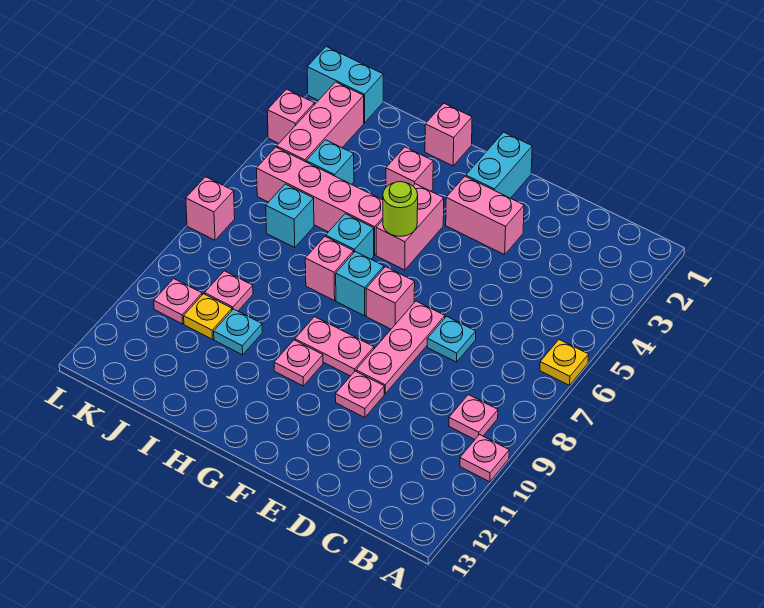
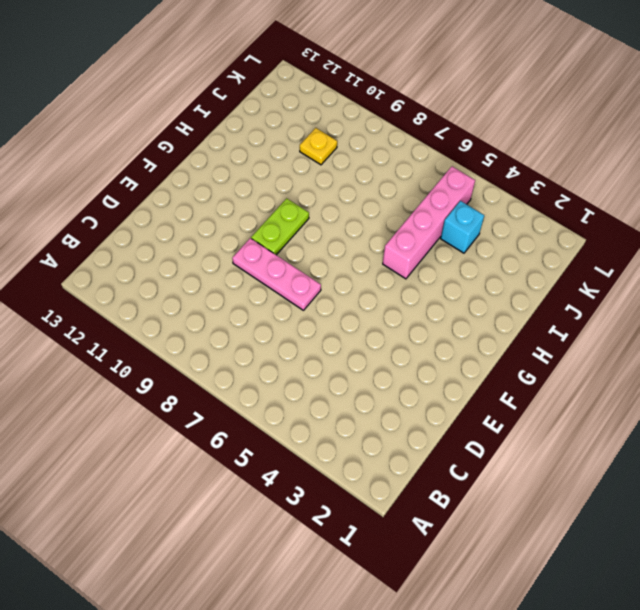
lime 1x2 plate [251,198,309,255] -> pink 1x2 plate [295,317,374,376]
none -> yellow 1x1 plate [540,340,589,385]
none -> pink 1x1 plate [460,435,509,482]
none -> pink 1x1 plate [449,395,498,439]

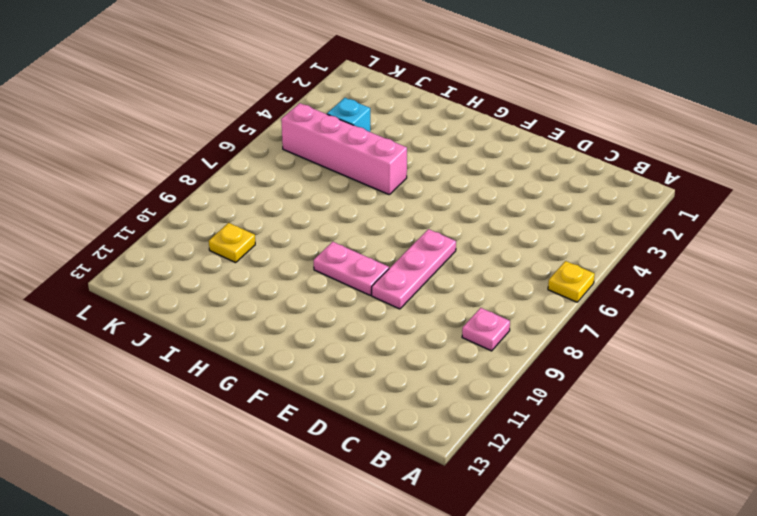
none -> pink 1x1 plate [460,435,509,482]
none -> cyan 1x1 plate [427,316,476,362]
none -> pink 1x2 brick [446,176,524,255]

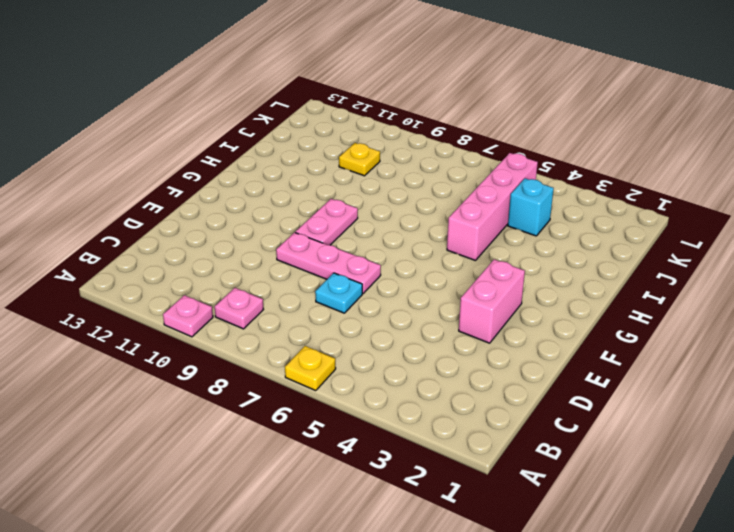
none -> pink 1x1 plate [335,371,384,418]
none -> cyan 1x2 brick [466,132,532,198]
none -> pink 1x1 brick [366,267,415,329]

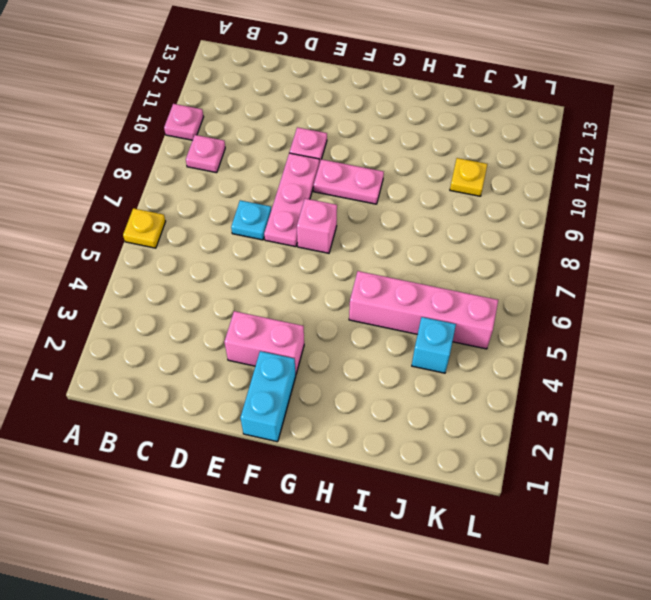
none -> pink 1x2 brick [376,184,444,270]
none -> cyan 1x1 brick [336,252,384,316]
none -> pink 1x1 plate [274,340,323,386]

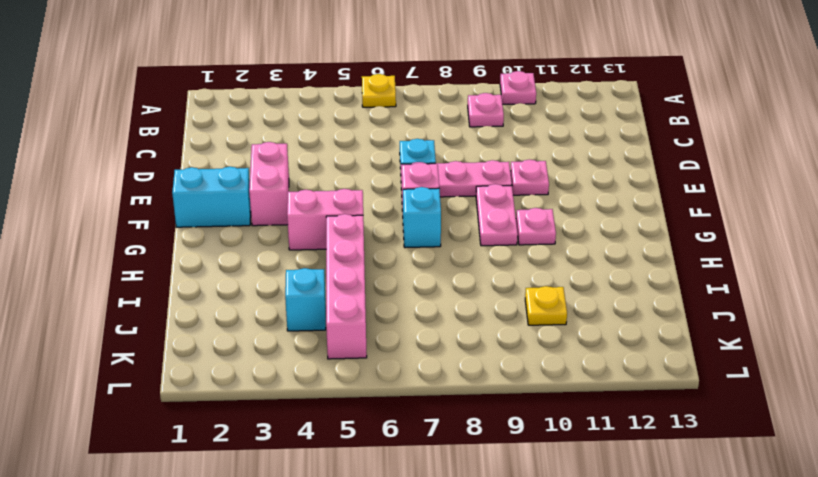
none -> pink 1x1 brick [425,103,472,166]
none -> pink 1x1 brick [386,147,433,191]
none -> cyan 1x1 brick [326,214,374,259]

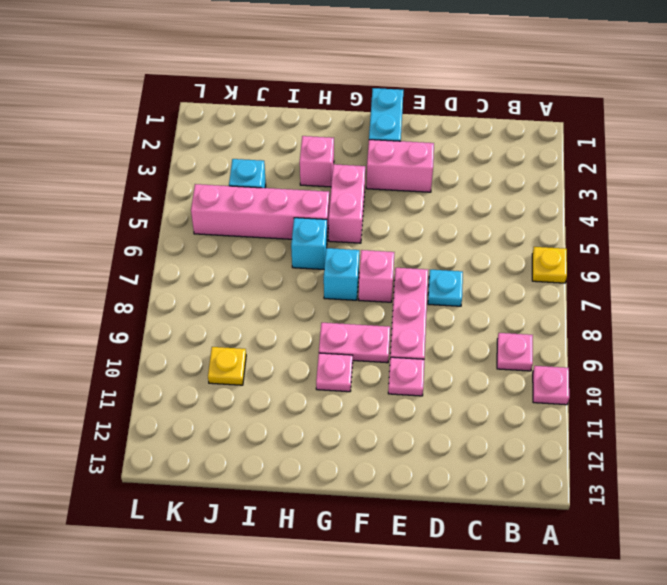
none -> pink 1x1 brick [425,103,472,166]
none -> pink 1x1 brick [305,236,354,301]
none -> cyan 1x1 plate [214,309,262,355]

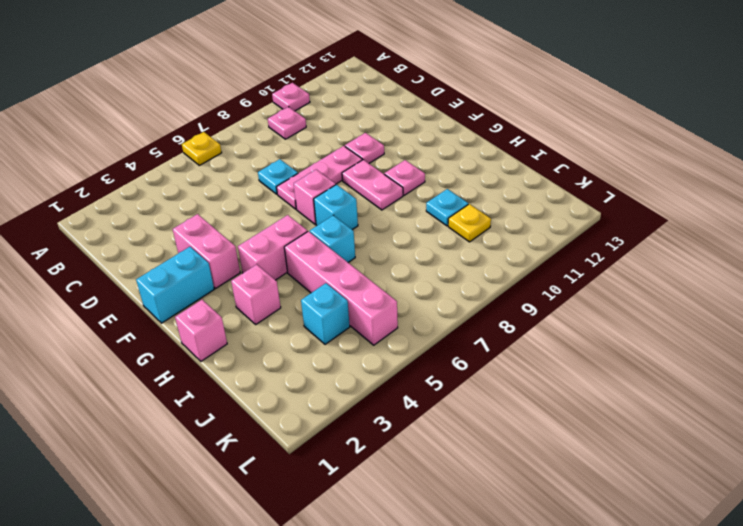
none -> pink 1x1 brick [305,236,354,301]
none -> cyan 1x1 brick [266,184,314,248]
none -> pink 1x1 plate [205,271,253,311]

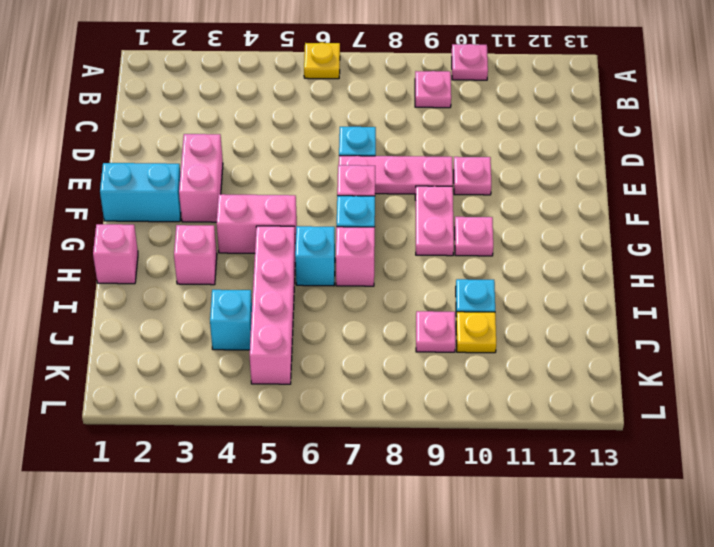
none -> cyan 1x1 brick [266,184,314,248]
none -> cyan 1x2 brick [307,47,383,123]
none -> pink 1x3 brick [277,82,364,162]

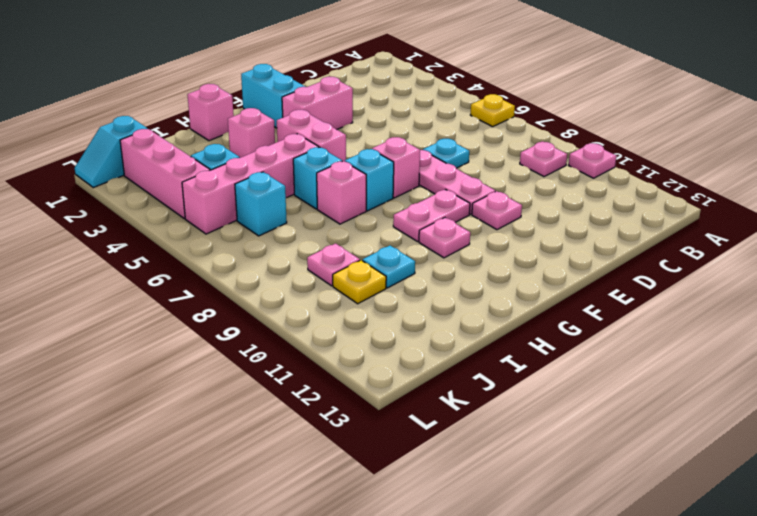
cyan 1x2 slope [75,116,148,188] -> cyan 1x2 brick [307,47,383,123]
none -> pink 1x1 plate [154,279,202,324]
none -> pink 1x1 brick [267,89,314,143]
none -> pink 1x1 brick [186,177,235,240]

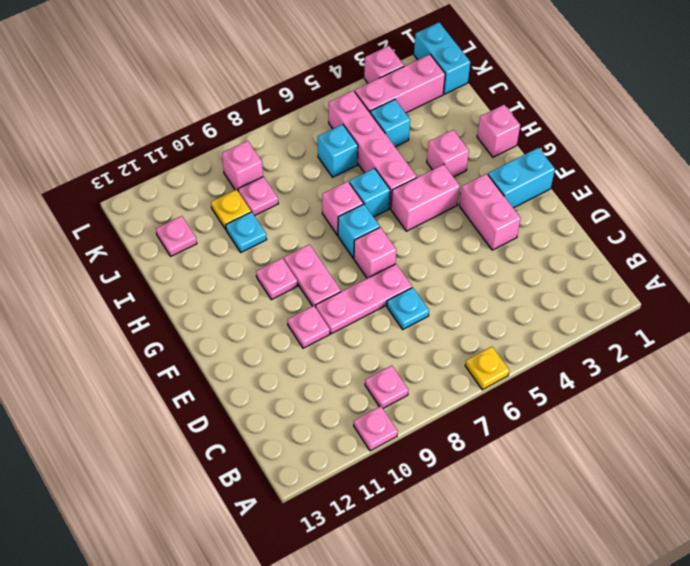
pink 1x1 plate [156,216,197,256] -> pink 1x1 plate moved to [154,279,202,324]
pink 1x1 brick [222,141,263,190] -> pink 1x1 brick moved to [186,177,235,240]
none -> lime 1x1 round brick [383,182,418,236]

